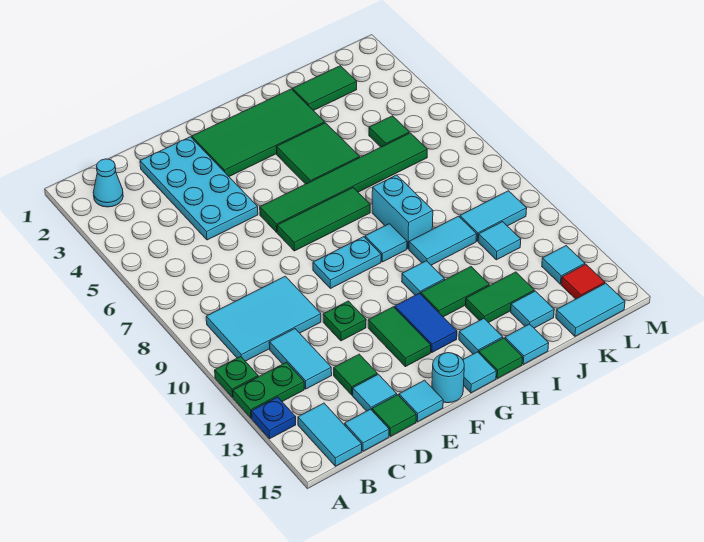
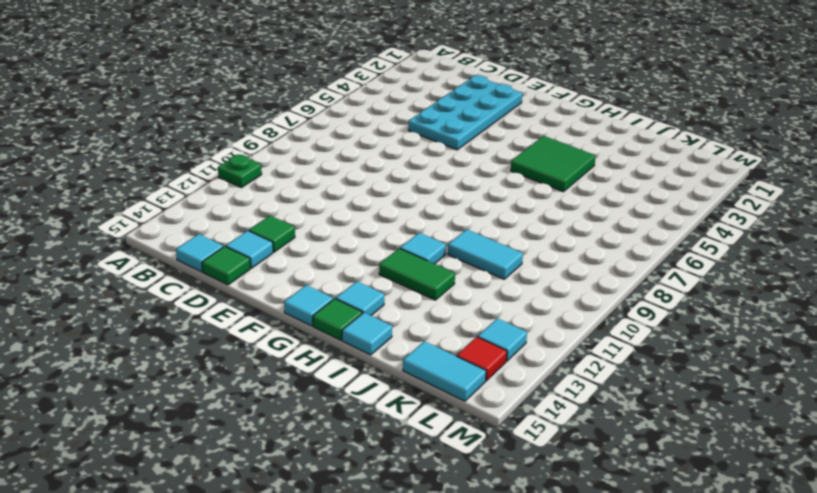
none -> green 1x2 plate [233,362,304,418]
none -> blue 1x1 plate [251,397,296,439]
none -> cyan 1x1 cone [93,159,123,207]
none -> cyan 2x3 tile [206,276,321,361]

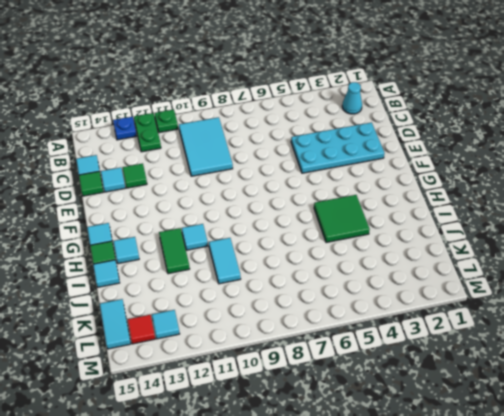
none -> cyan 1x2 tile [298,403,362,466]
none -> cyan 1x2 tile [269,329,332,389]
none -> green 1x1 plate [323,301,366,341]
none -> cyan 1x1 tile [399,380,443,422]

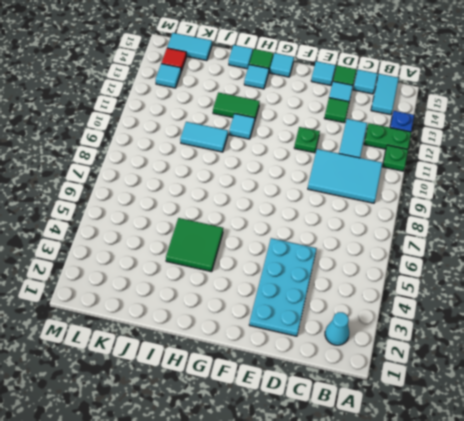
none -> green 2x4 tile [192,89,325,176]
none -> green 1x6 tile [260,133,427,232]
none -> green 1x3 tile [277,188,370,251]
none -> cyan 1x2 plate [313,237,381,289]

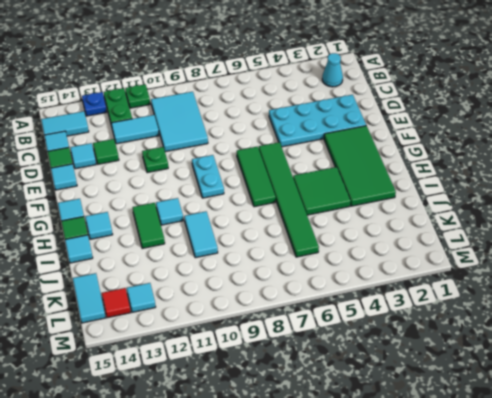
none -> green 1x2 tile [368,307,431,367]
none -> cyan 1x1 round brick [432,353,464,403]
none -> blue 1x2 tile [395,293,457,352]
none -> cyan 1x1 tile [365,224,407,262]

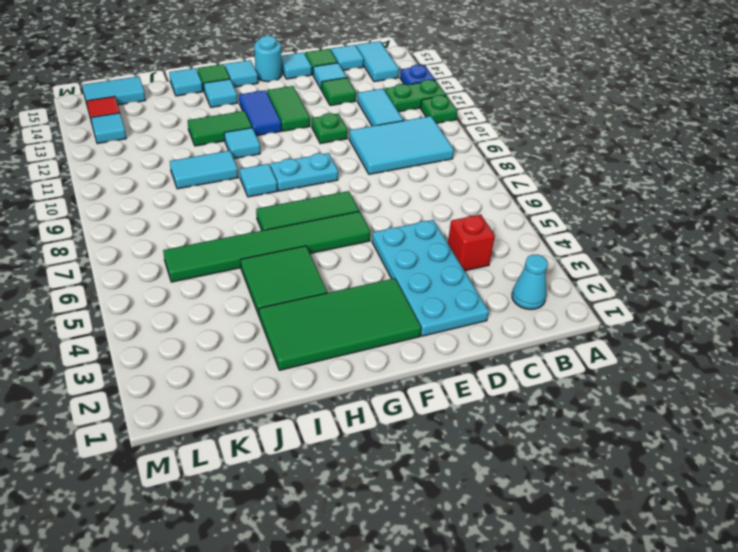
red 1x1 brick [448,214,495,271] -> none
none -> cyan 1x2 brick [372,175,433,249]
none -> green 1x2 tile [466,272,534,323]
none -> green 1x2 tile [292,66,357,111]
none -> cyan 1x1 tile [511,291,554,328]

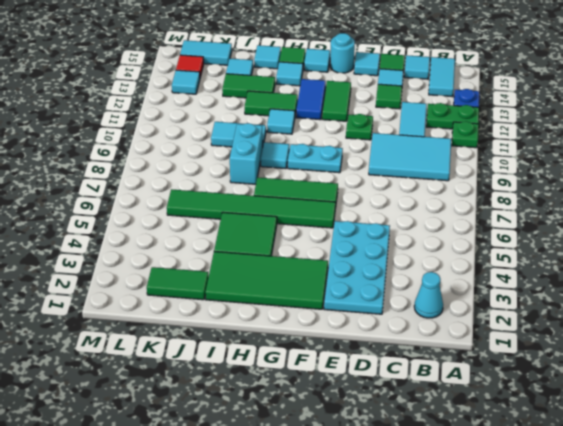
none -> green 1x1 tile [369,116,409,147]
none -> cyan 1x2 tile [460,191,527,241]
none -> cyan 1x1 tile [478,222,521,260]

